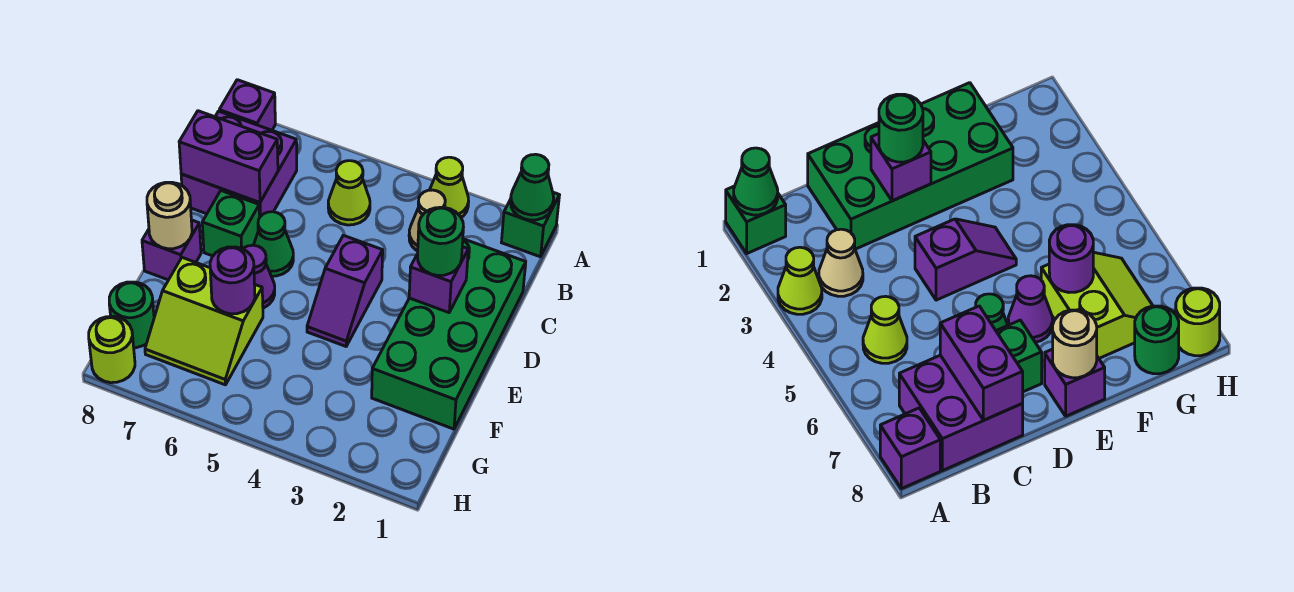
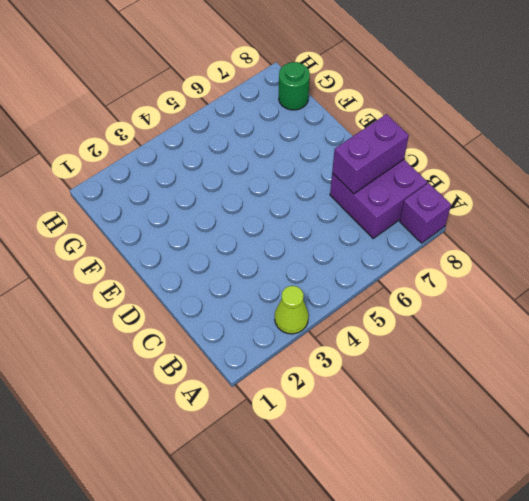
none -> green 1x1 brick [501,192,560,257]
none -> tan 1x1 cone [409,190,445,251]
none -> lime 1x1 cone [328,161,370,225]

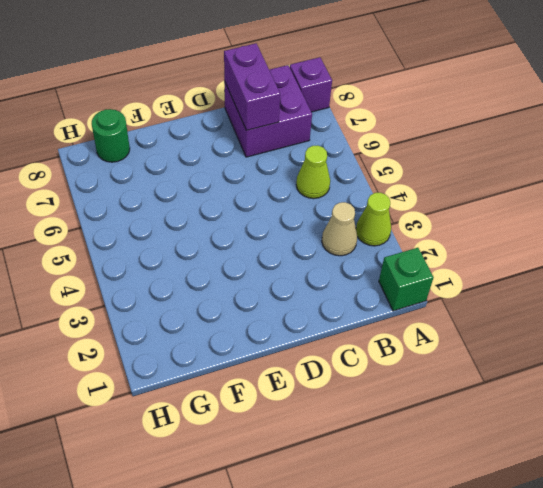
none -> green 2x4 brick [372,239,526,429]
none -> purple 1x2 slope [307,235,383,346]
none -> green 1x1 cone [254,212,293,276]

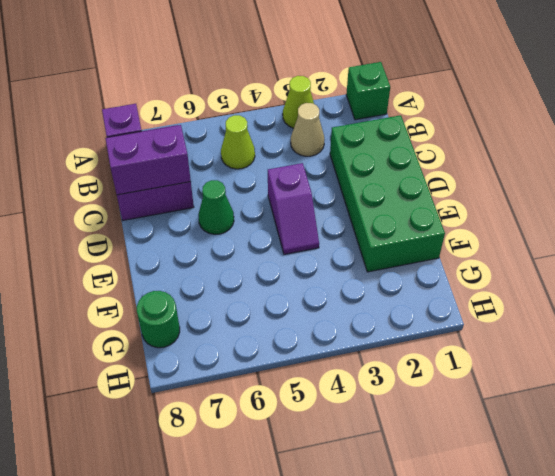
none -> green 1x1 brick [202,191,260,256]
none -> purple 1x1 cone [243,245,275,308]
none -> purple 1x1 brick [142,220,201,280]

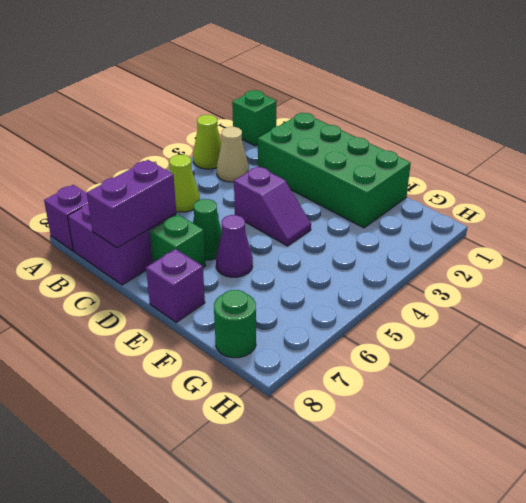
none -> lime 2x2 slope [145,258,263,385]
none -> lime 1x1 round brick [89,316,135,383]
none -> green 1x1 cone [511,154,554,220]

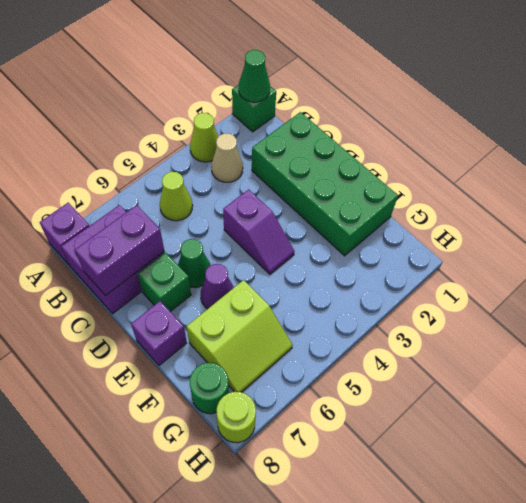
none -> purple 1x1 brick [409,247,468,313]
none -> tan 1x1 round brick [147,182,192,249]
none -> purple 1x1 round brick [210,247,255,314]

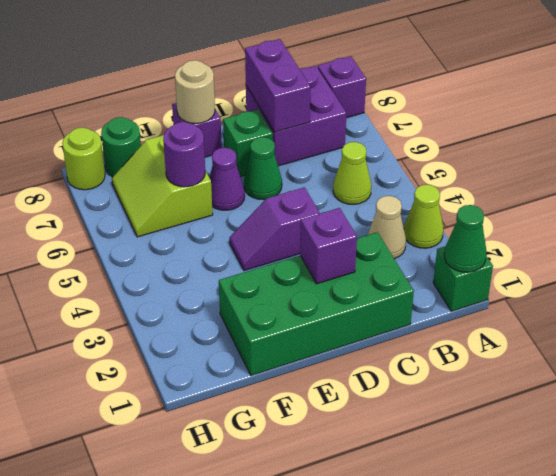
none -> green 1x1 round brick [418,207,463,276]

